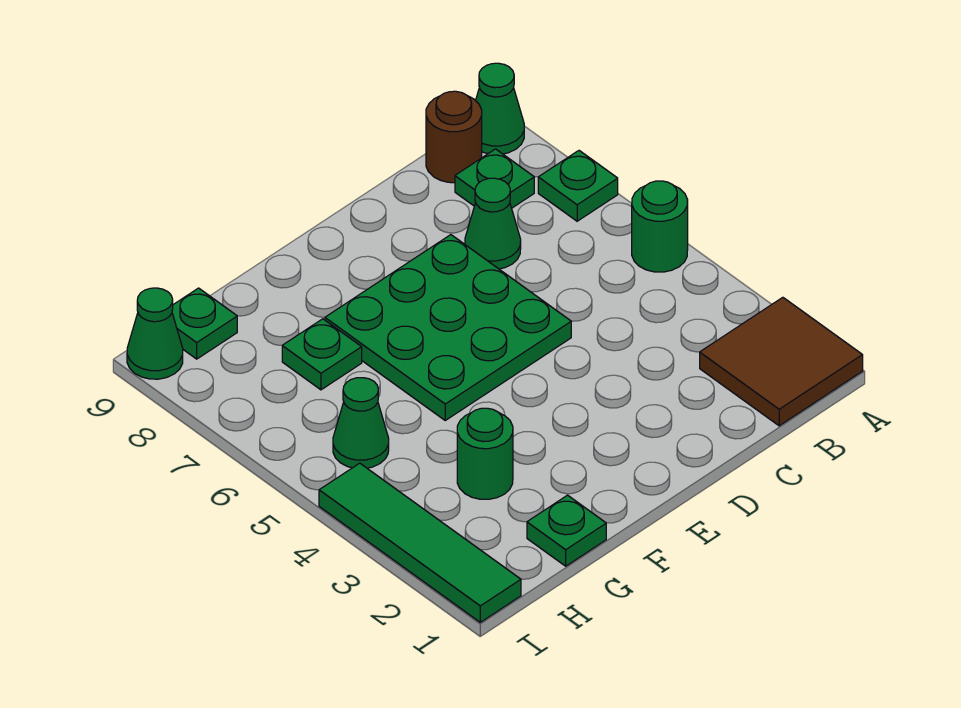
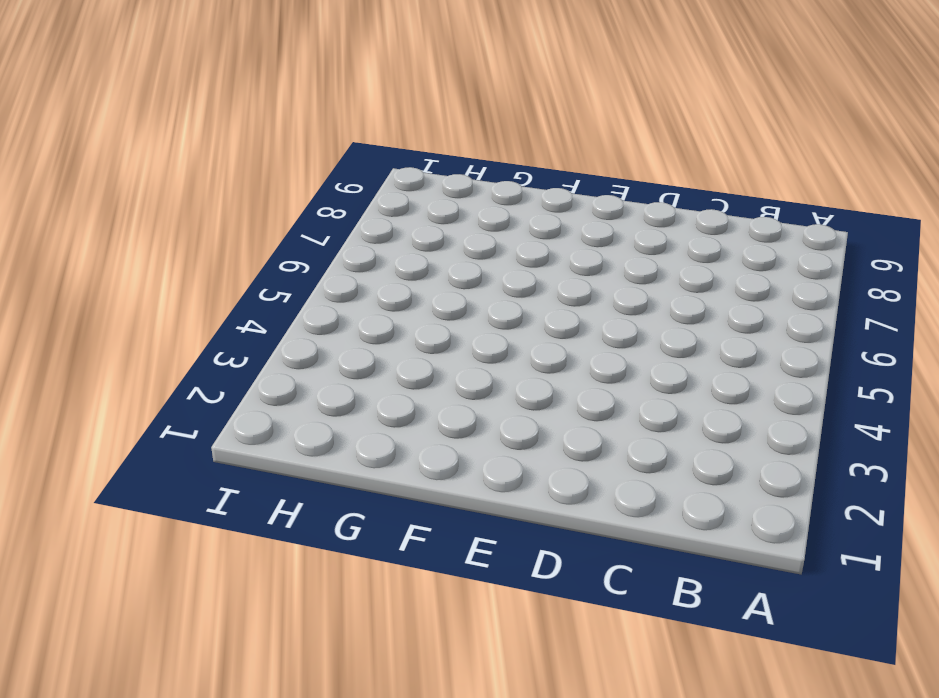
none -> brown 2x2 tile [700,297,863,426]
none -> green 1x1 round brick [632,181,688,272]
none -> green 1x1 plate [538,151,618,221]

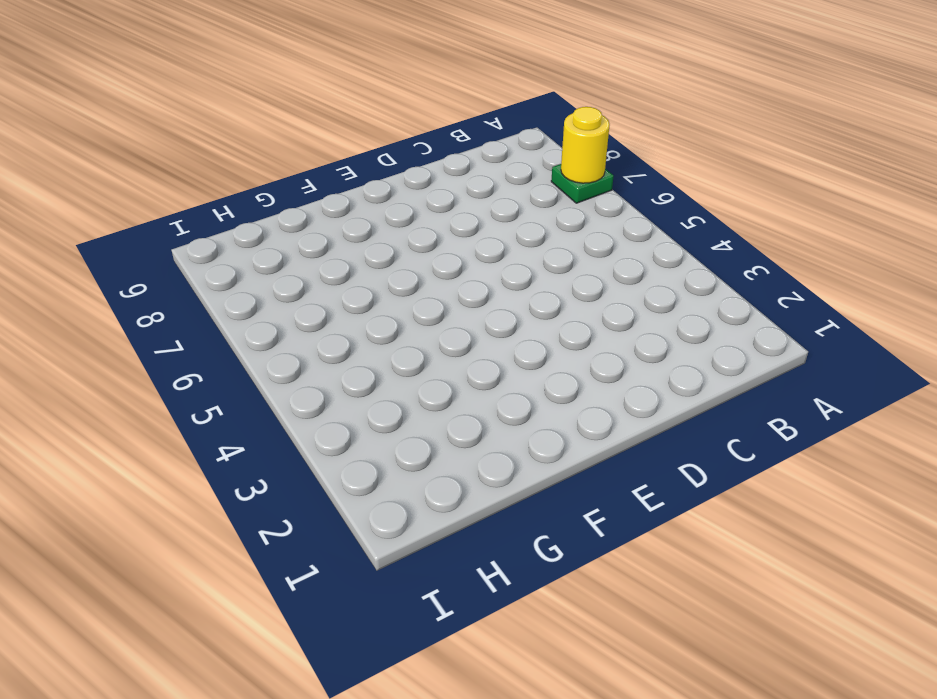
yellow 1x1 round brick [561,107,610,183] -> none
none -> brown 2x2 tile [700,297,863,426]
none -> green 1x1 round brick [632,181,688,272]
none -> green 1x1 cone [476,63,524,154]

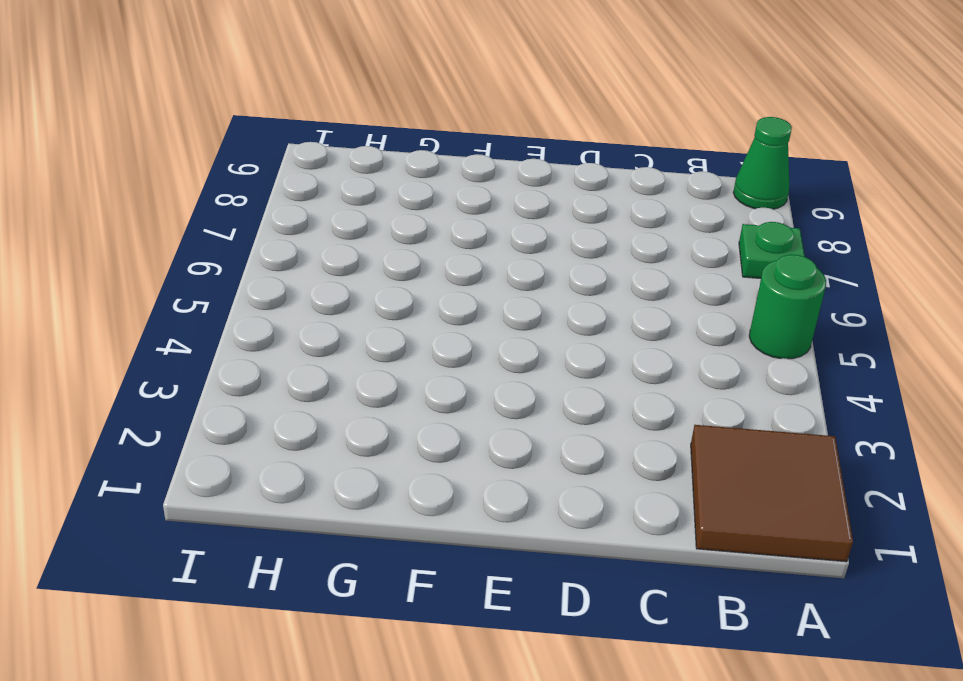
none -> green 1x1 plate [455,149,534,208]
none -> brown 1x1 round brick [426,91,482,183]
none -> green 1x1 cone [465,178,521,269]

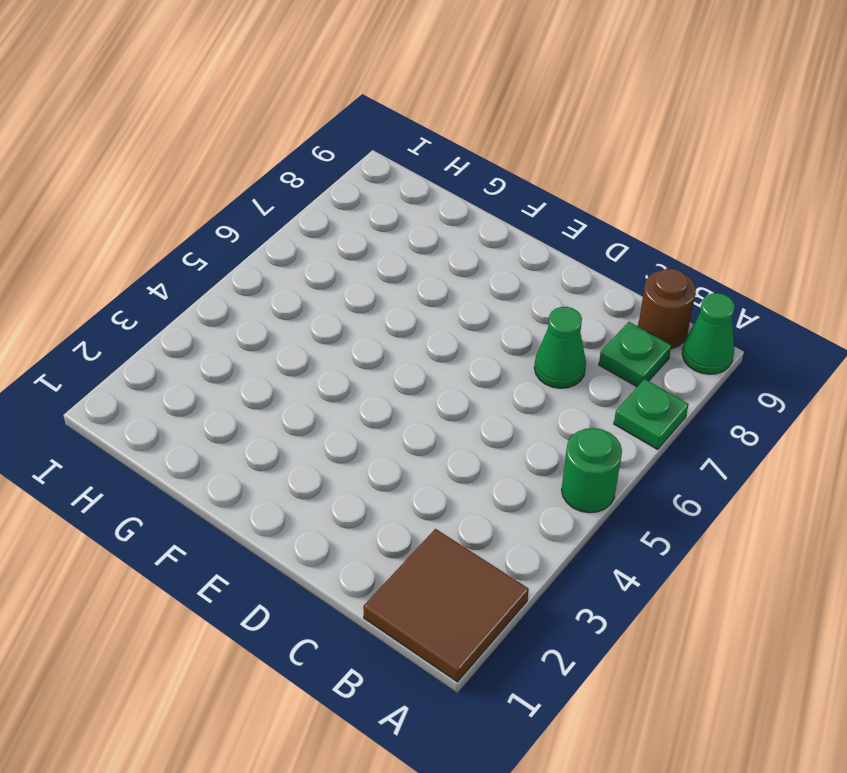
none -> green 3x3 plate [325,235,571,420]
none -> green 1x1 plate [527,495,606,566]
none -> green 1x1 round brick [457,408,513,499]

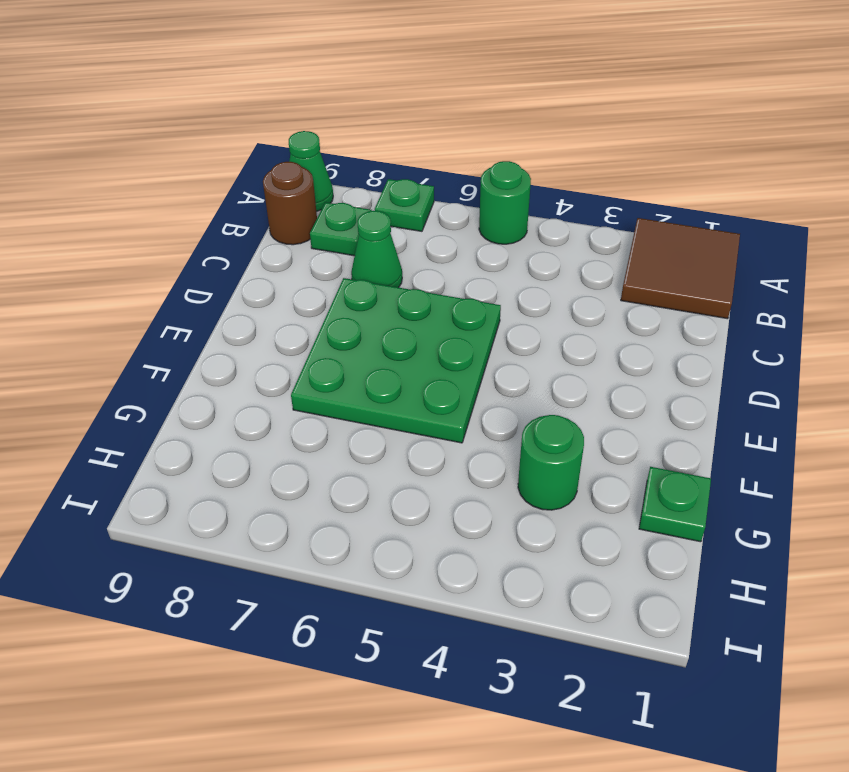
none -> green 1x1 plate [282,319,362,390]
none -> green 1x1 cone [333,378,389,468]
none -> green 1x1 plate [172,288,237,359]

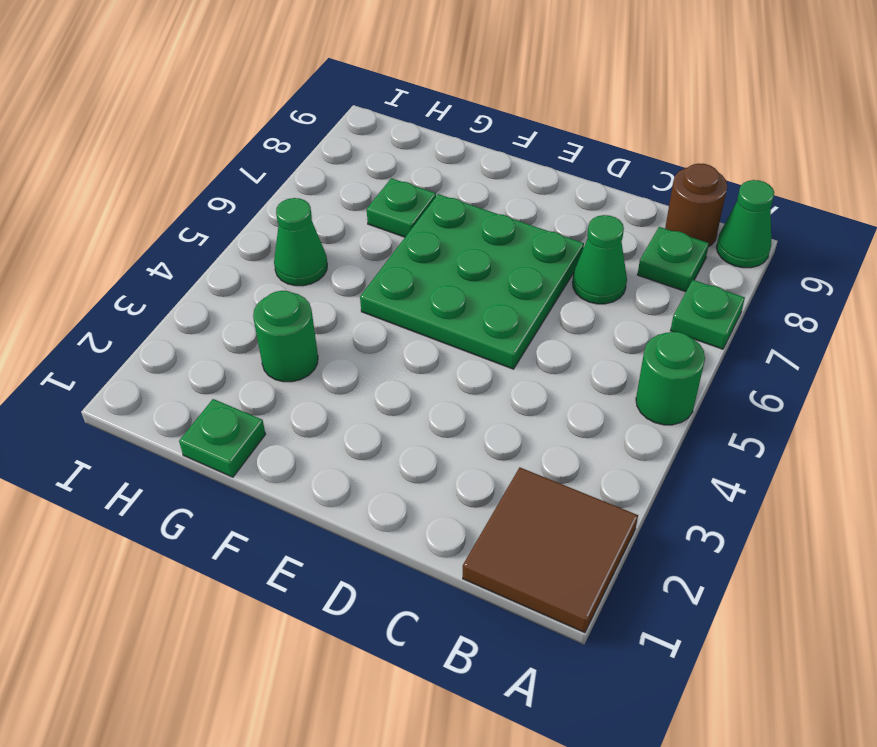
none -> green 1x1 plate [172,288,237,359]
none -> green 1x4 tile [319,463,521,622]
none -> green 1x1 cone [127,288,183,379]

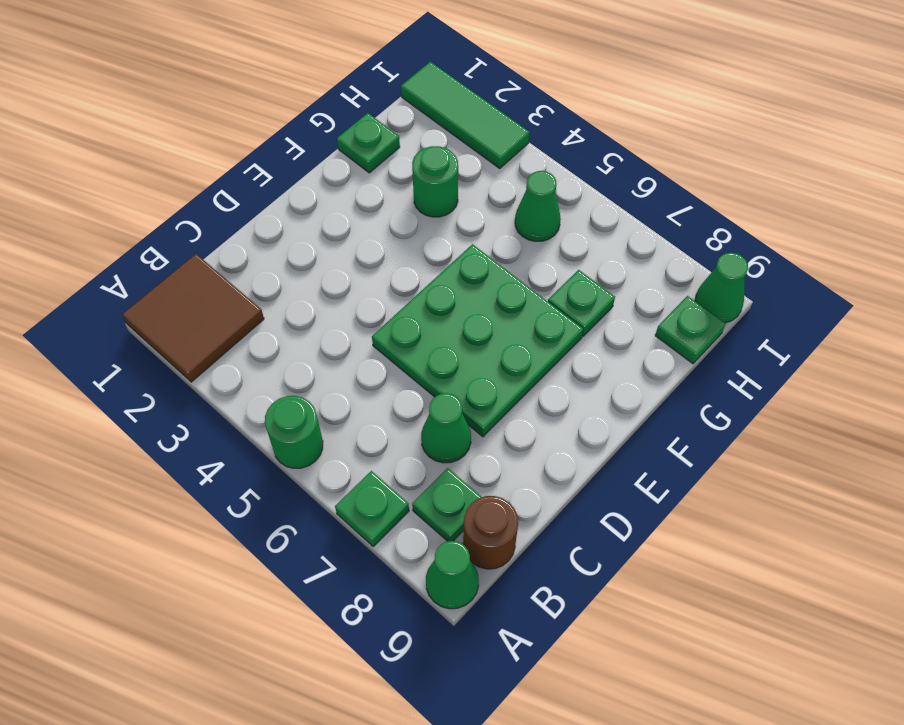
green 1x3 tile [401,62,530,169] -> green 1x4 tile [319,463,521,622]

